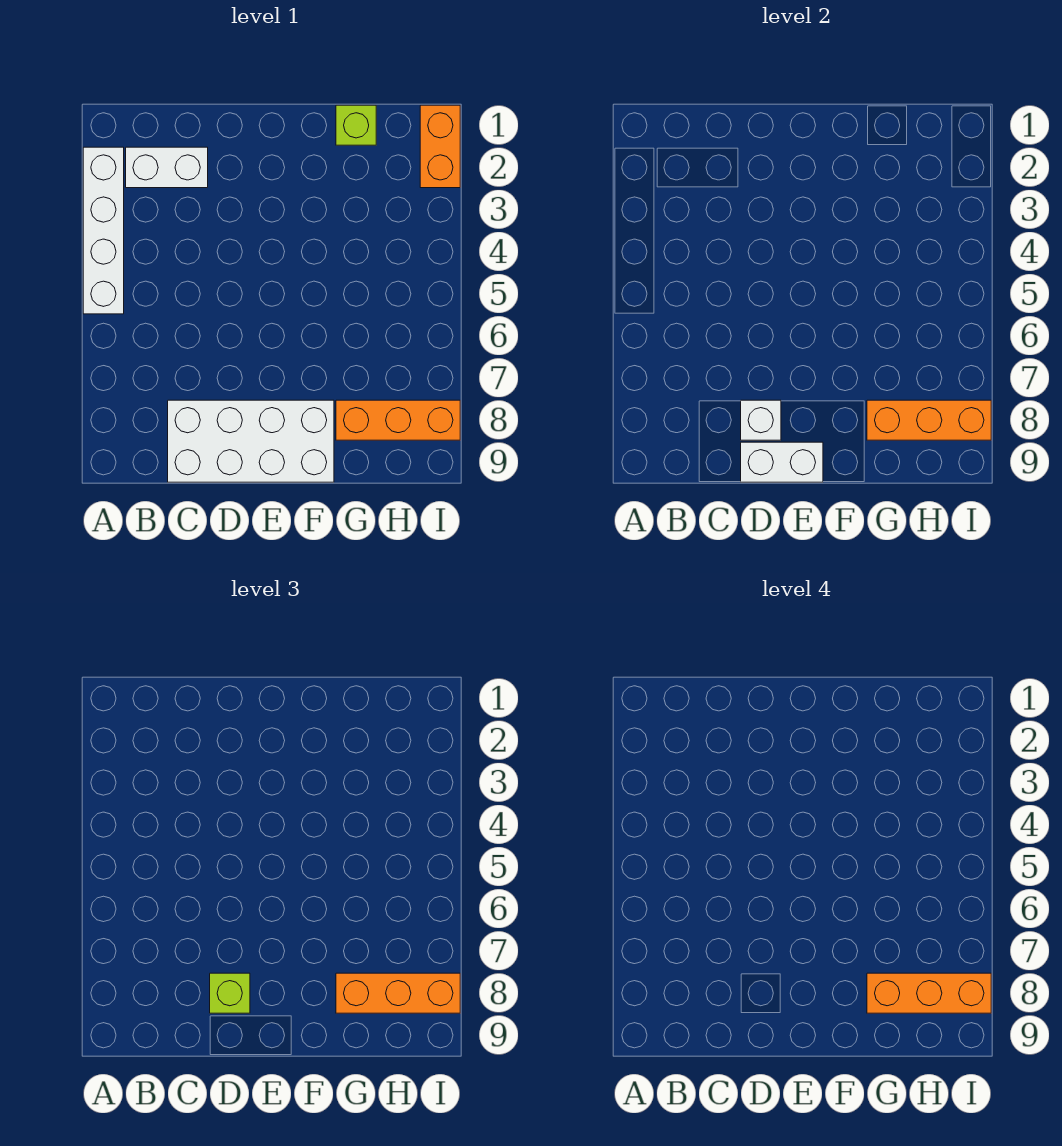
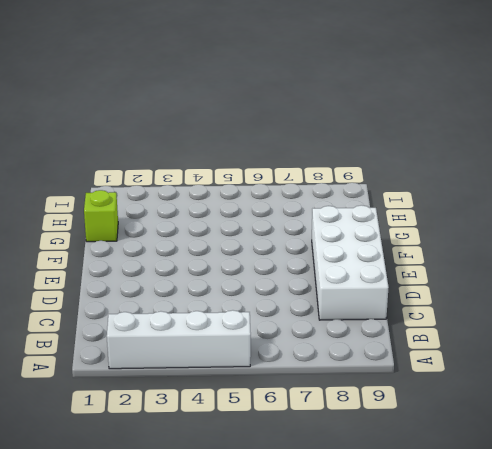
none -> white 1x2 brick [126,147,208,188]
none -> orange 1x3 brick [336,400,460,440]
none -> orange 1x2 brick [420,105,460,188]

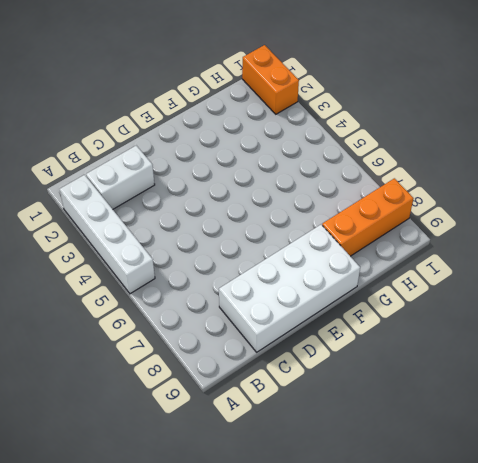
none -> lime 1x1 brick [336,105,376,145]
none -> white 1x1 brick [741,400,781,440]
none -> white 1x2 brick [741,442,823,482]

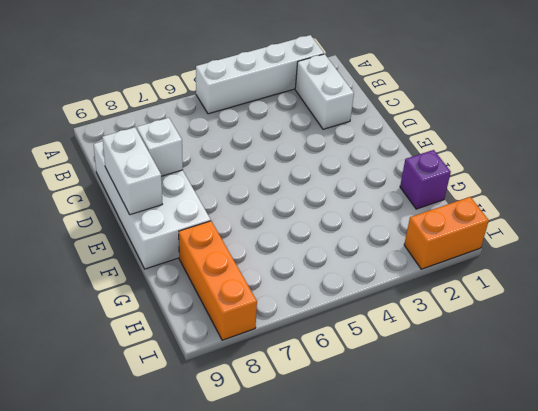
purple 1x1 brick [400,150,451,209] -> lime 1x1 brick [336,105,376,145]
none -> orange 1x3 brick [867,400,991,440]
none -> lime 1x1 brick [210,973,250,1013]
none -> orange 1x3 brick [336,973,460,1013]

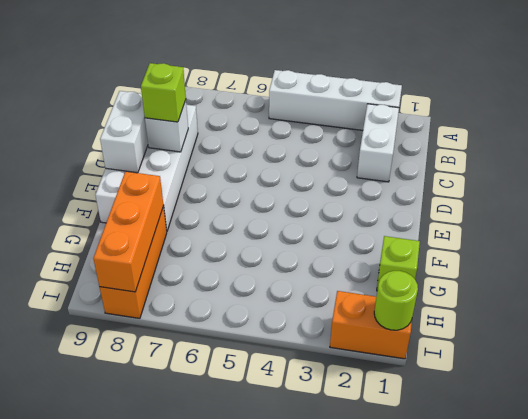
lime 1x1 round brick [374,271,418,330] -> none
none -> orange 1x3 brick [336,973,460,1013]
none -> orange 1x3 brick [867,973,991,1013]

